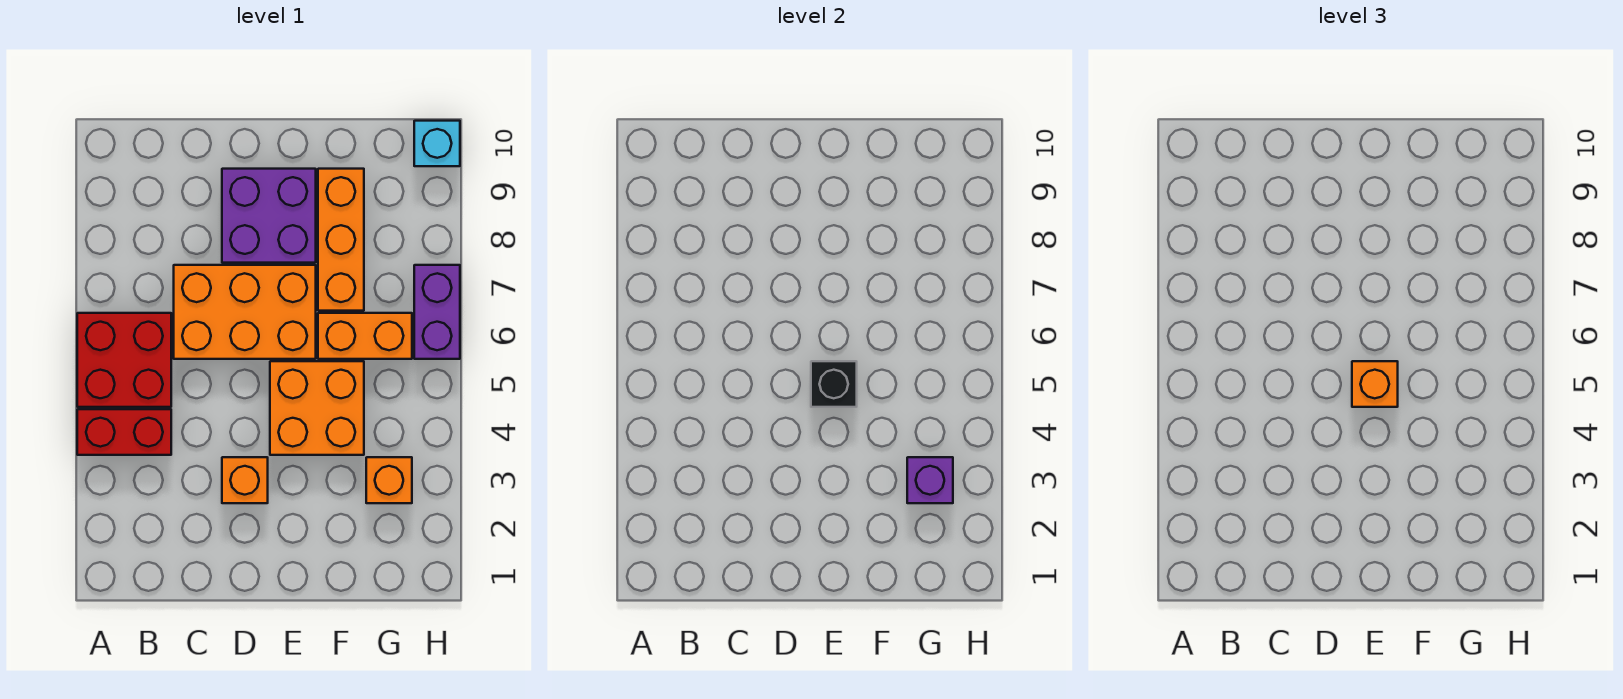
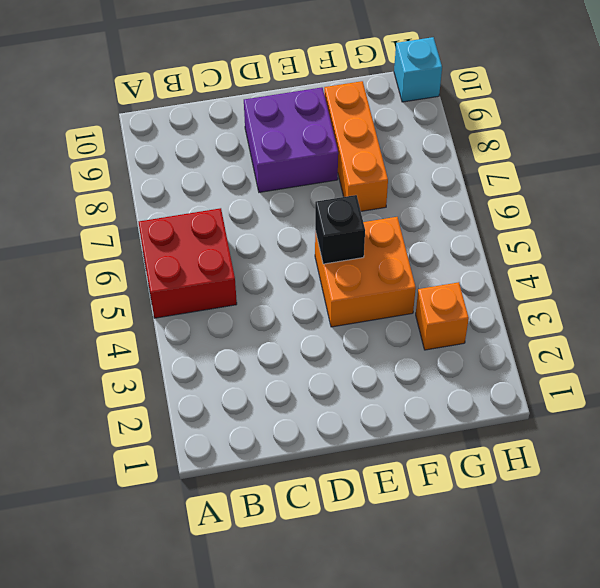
none -> red 1x2 brick [77,409,171,455]
none -> orange 2x3 brick [174,265,316,359]
none -> orange 1x1 brick [222,457,268,503]

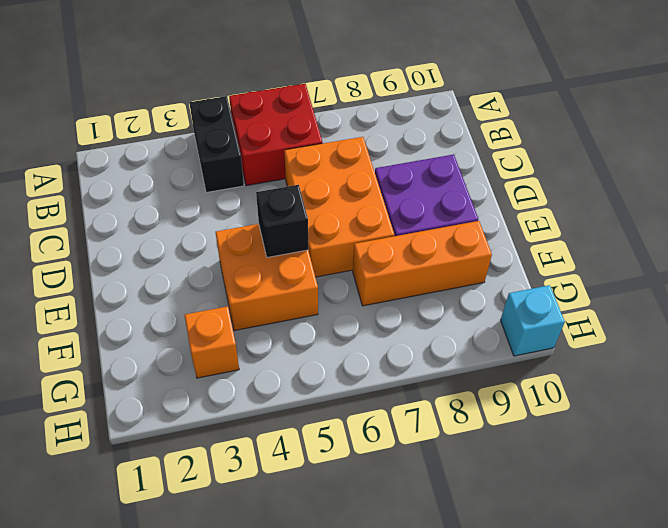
black 1x2 brick [189,96,244,193] -> red 1x2 brick [77,409,171,455]
none -> orange 1x1 brick [222,457,268,503]
none -> orange 1x2 brick [318,313,412,359]
none -> purple 1x2 brick [414,265,460,359]

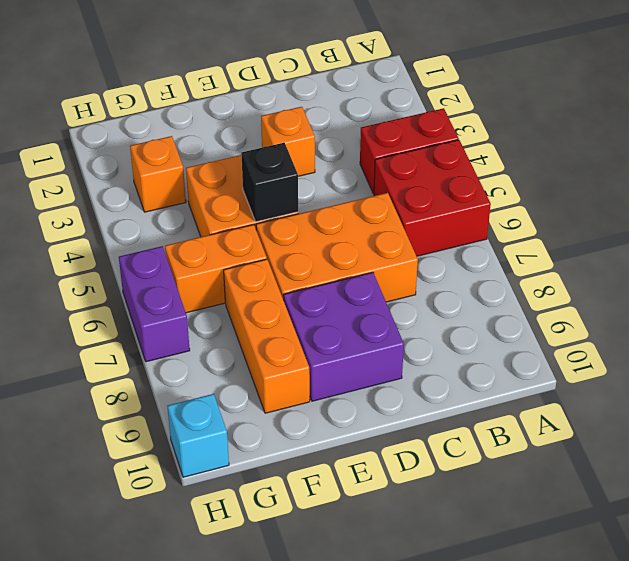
none -> purple 1x1 brick [907,457,953,503]
none -> orange 1x1 brick [1352,361,1398,407]

